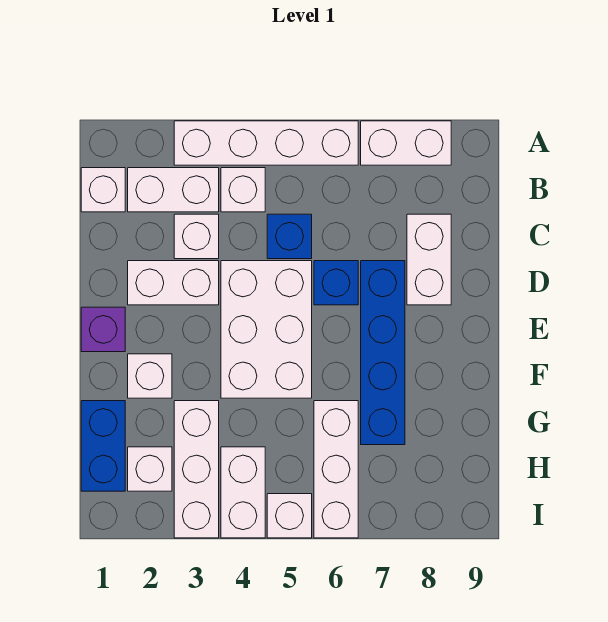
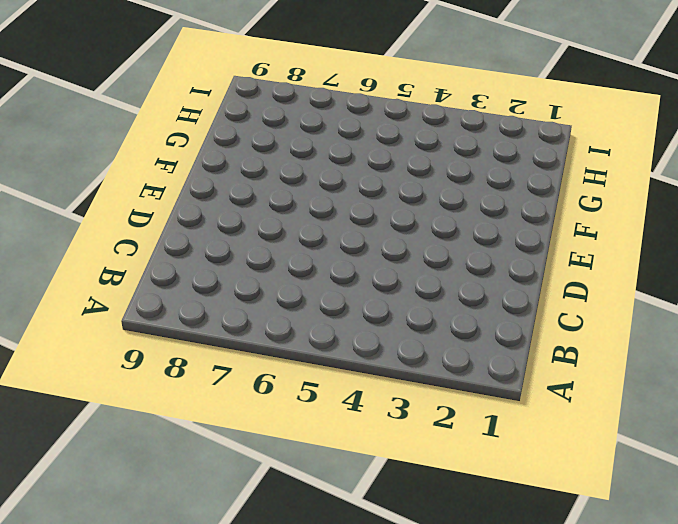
none -> white 1x4 brick [174,121,358,165]
none -> white 1x2 brick [361,121,451,165]
none -> white 1x1 brick [81,168,125,212]

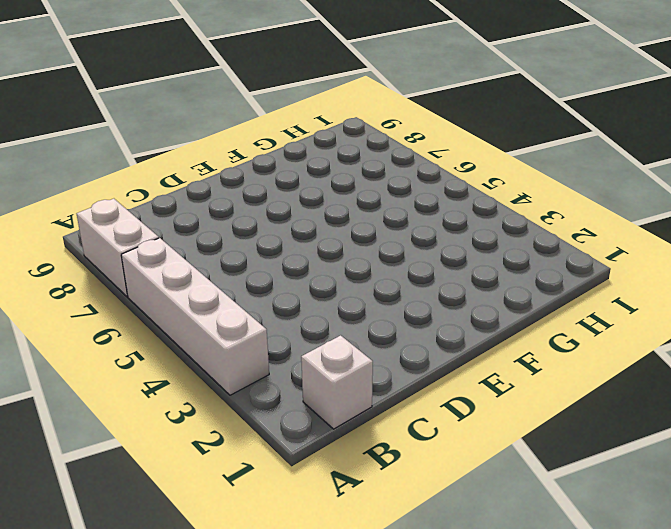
none -> white 1x2 brick [128,168,219,212]
none -> white 1x1 brick [221,168,265,212]
none -> white 1x1 brick [174,214,219,259]

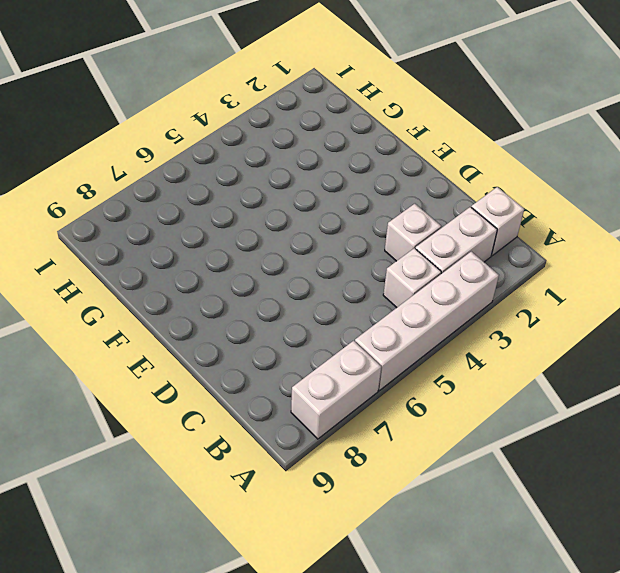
none -> blue 1x1 brick [267,214,312,259]
none -> white 1x2 brick [407,214,451,305]
none -> white 1x2 brick [128,261,219,305]

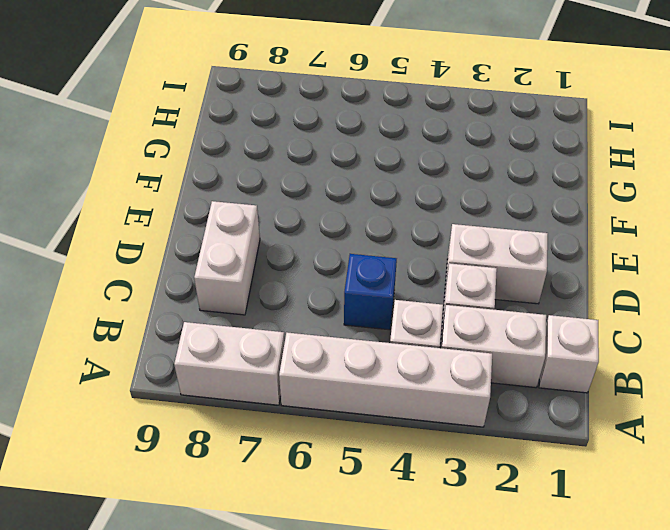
none -> white 2x3 brick [221,261,312,398]
none -> blue 1x1 brick [314,261,358,305]
none -> blue 1x4 brick [361,261,405,445]

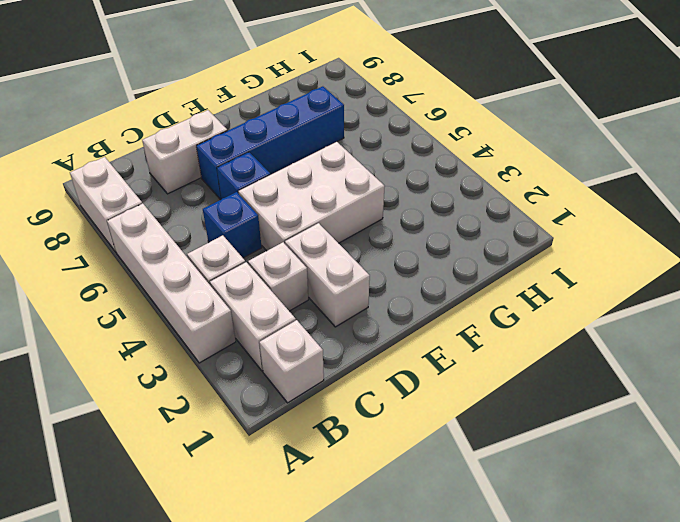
none -> purple 1x1 brick [81,307,125,352]
none -> white 1x1 brick [128,354,172,398]
none -> blue 1x2 brick [81,401,125,491]

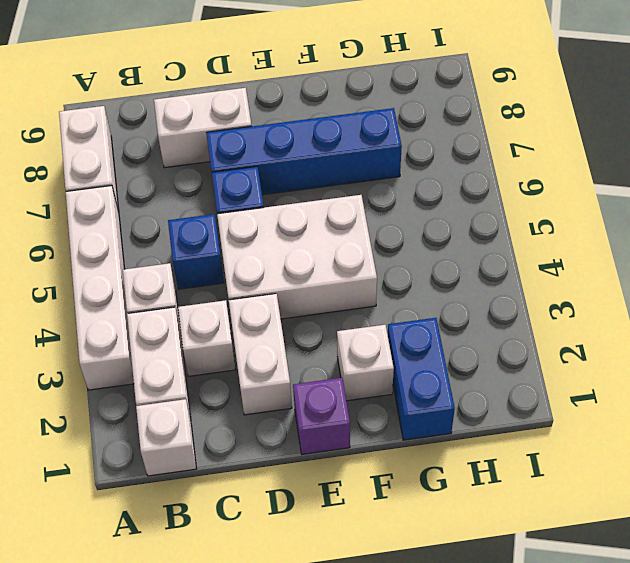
blue 1x2 brick [388,318,455,440] -> blue 1x2 brick turned to [81,401,125,491]
none -> white 1x3 brick [174,401,219,538]
none -> white 1x3 brick [314,401,358,538]
none -> white 1x1 brick [128,447,172,491]

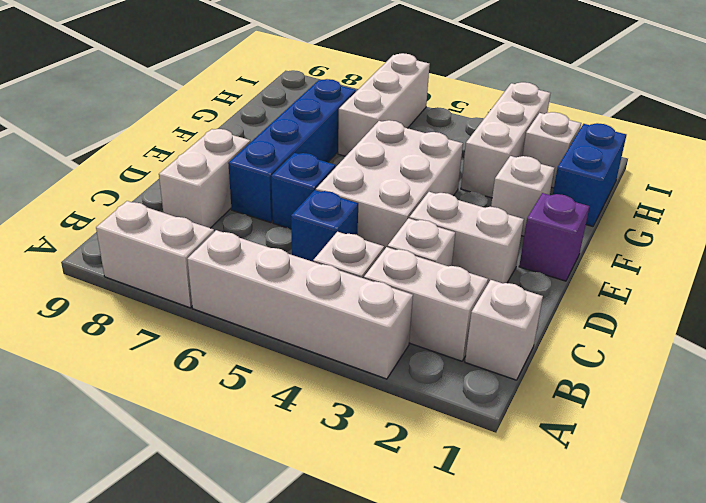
none -> white 1x2 brick [221,447,265,538]
none -> white 1x1 brick [267,494,312,538]

